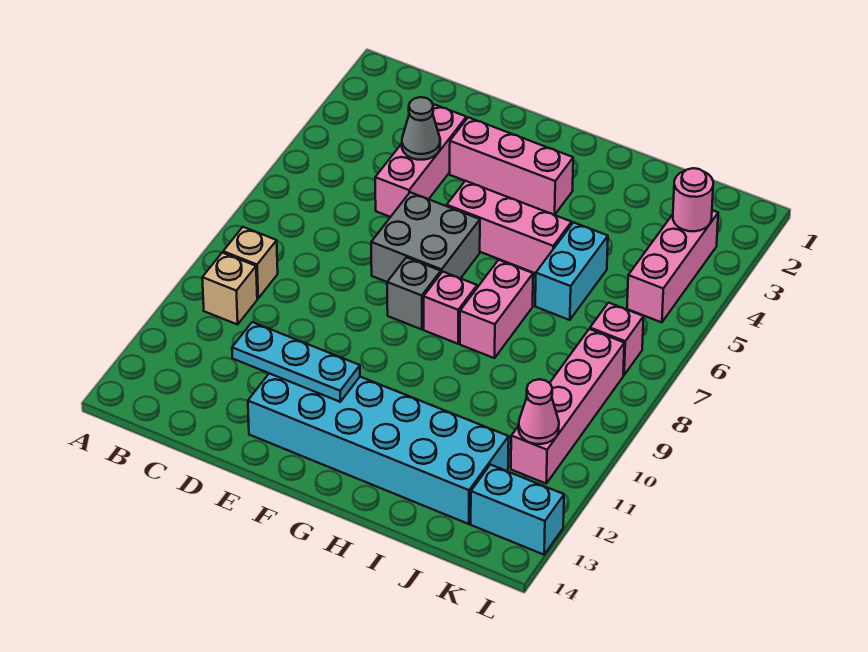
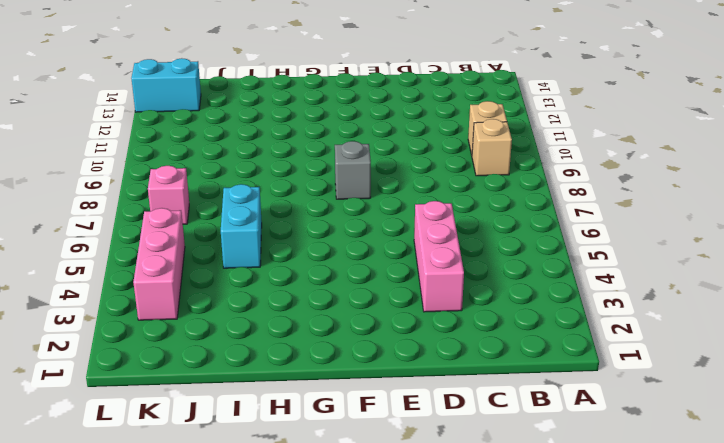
none -> pink 1x3 brick [450,117,573,215]
none -> grey 2x2 brick [371,192,480,282]
none -> cyan 2x6 brick [248,373,509,524]

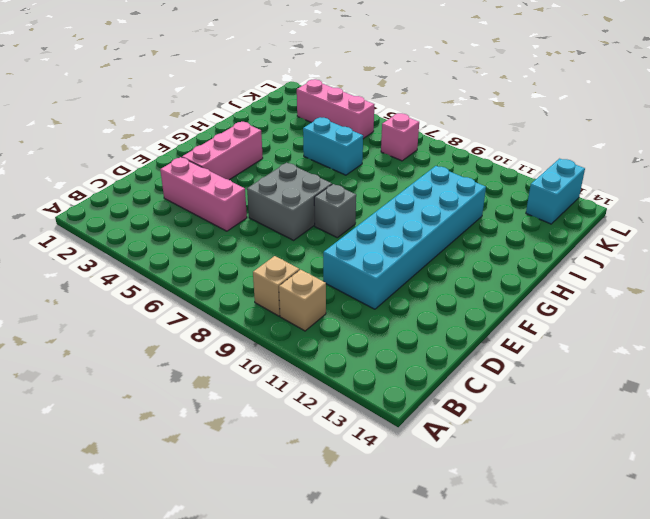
cyan 2x6 brick [323,166,486,309] -> cyan 2x6 brick moved to [248,373,509,524]
none -> pink 1x3 brick [447,181,572,273]
none -> pink 1x1 brick [424,272,477,344]
none -> pink 1x2 brick [460,260,533,358]

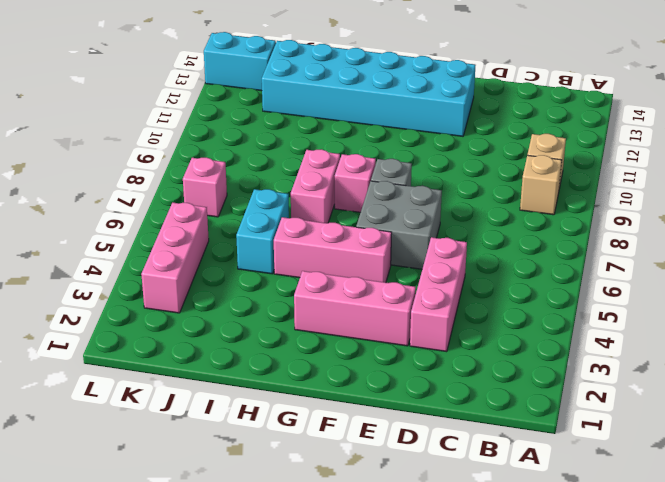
none -> pink 1x4 brick [511,329,624,483]
none -> grey 1x1 cone [402,97,440,160]
none -> cyan 1x3 plate [232,322,360,402]

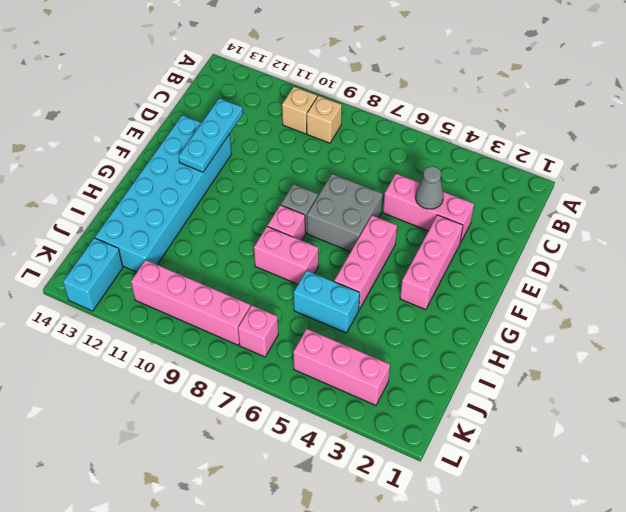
none -> pink 1x1 round brick [673,168,713,231]
none -> pink 1x1 cone [519,379,559,444]

